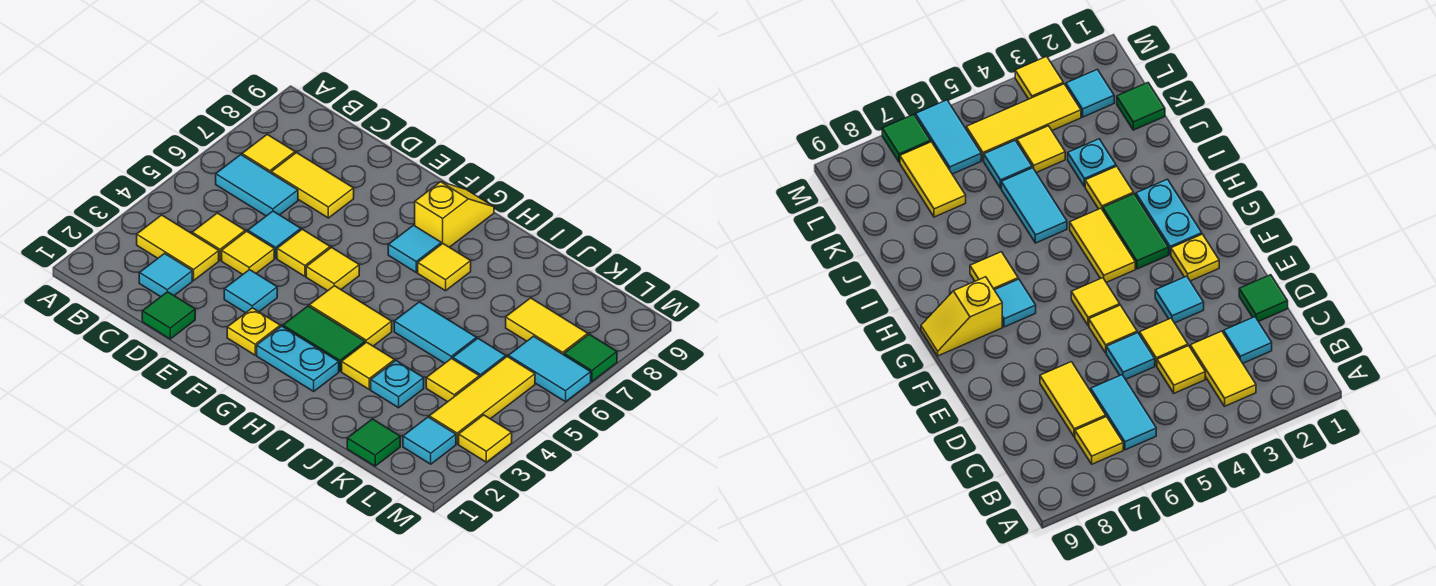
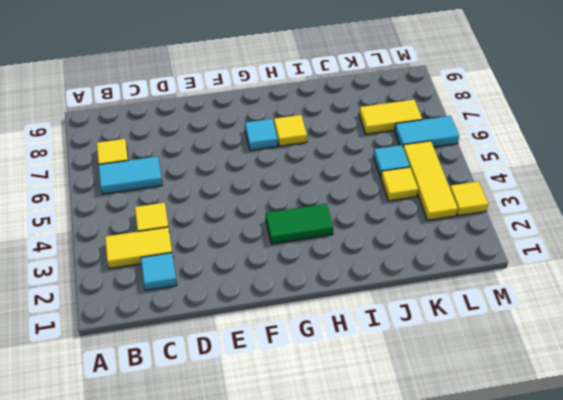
none -> yellow 1x2 tile [271,153,354,218]
none -> green 1x1 tile [142,292,195,339]
none -> yellow 1x1 tile [222,231,274,274]
none -> cyan 1x1 tile [248,211,301,258]

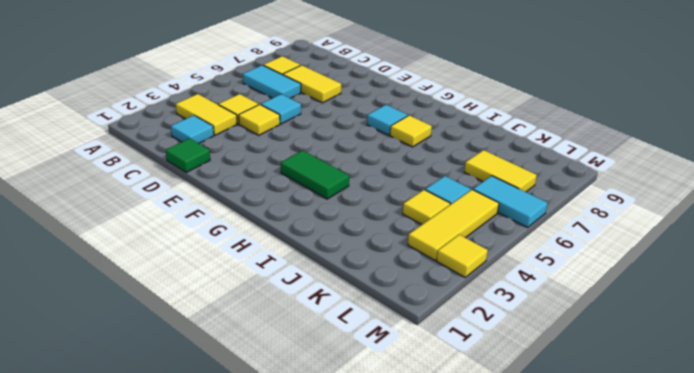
none -> cyan 1x1 tile [224,270,277,313]
none -> yellow 1x1 tile [277,229,330,276]
none -> yellow 1x1 plate [227,308,280,355]
none -> yellow 1x1 tile [306,248,359,291]

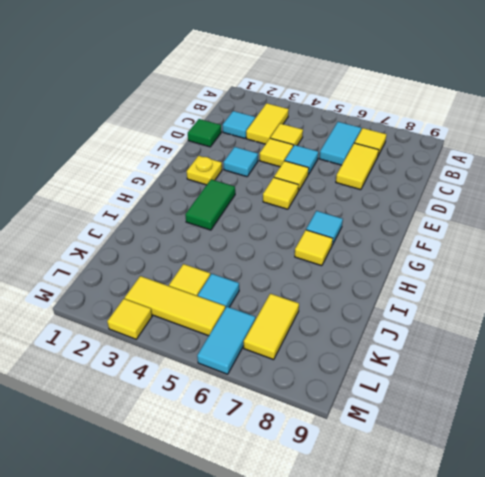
none -> cyan 1x2 plate [257,326,339,391]
none -> yellow 1x2 tile [309,286,392,346]
none -> yellow 1x2 slope [415,182,494,247]
none -> yellow 1x1 tile [342,342,394,389]

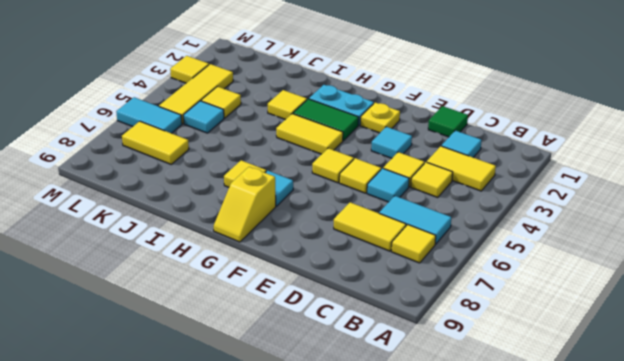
none -> cyan 1x2 tile [394,302,476,363]
none -> cyan 1x1 plate [371,361,424,408]
none -> green 1x1 tile [347,419,400,466]
none -> cyan 1x1 tile [403,417,456,464]

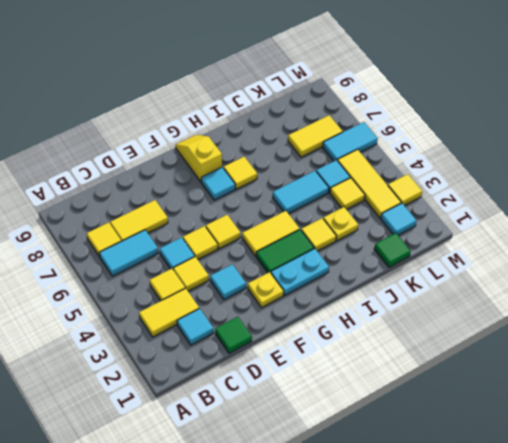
yellow 1x1 plate [323,207,358,241] -> cyan 1x1 plate [371,361,424,408]
none -> green 1x1 tile [564,334,617,381]

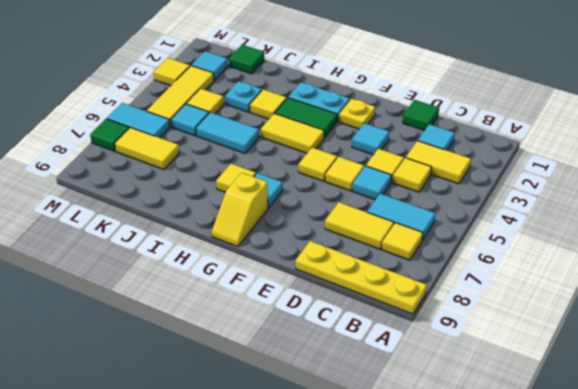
yellow 1x4 plate [296,241,427,314] -> none

